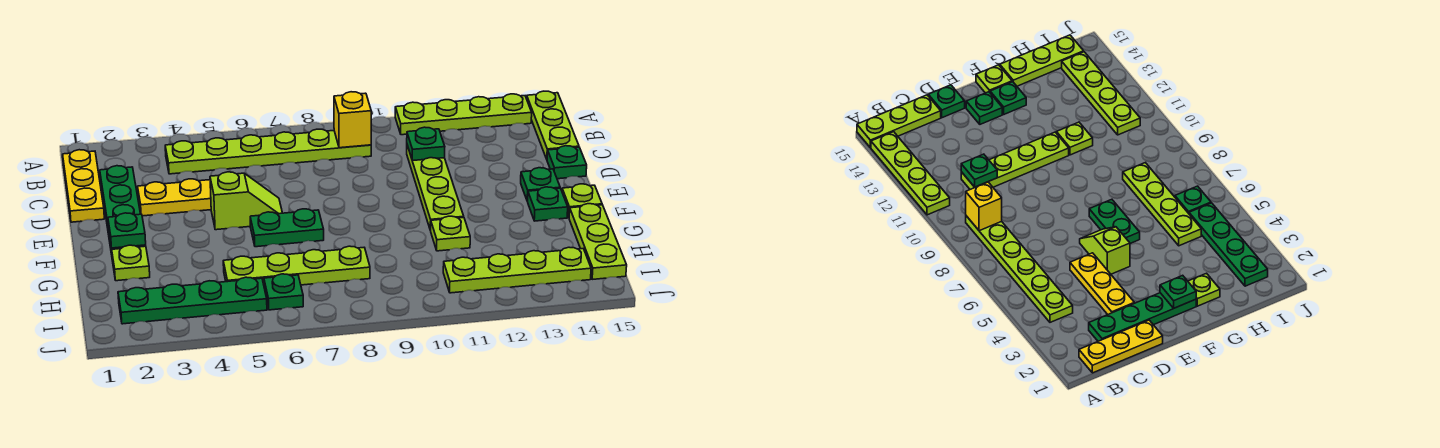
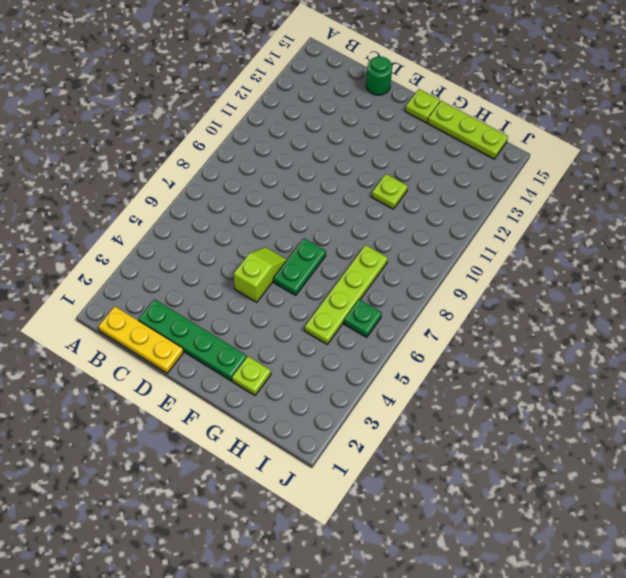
green 1x1 round brick [366,57,392,95] -> green 1x1 plate [547,146,587,179]
none -> lime 1x4 plate [395,94,532,135]
none -> lime 1x3 plate [527,91,579,159]
none -> lime 1x6 plate [165,129,371,174]

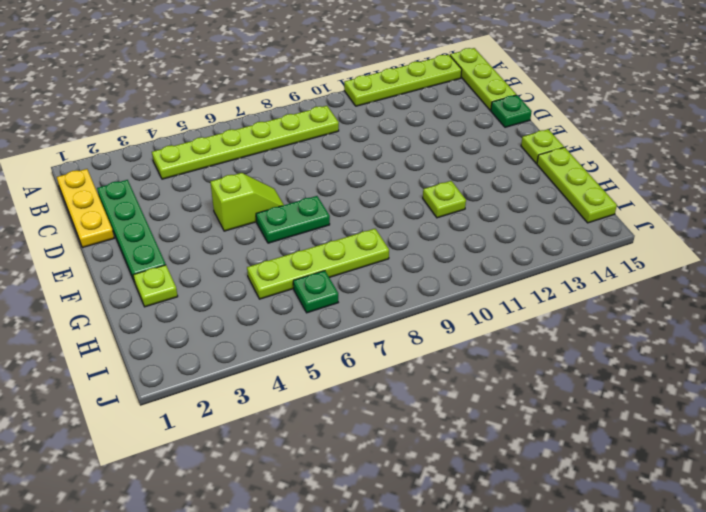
none -> lime 1x4 plate [407,145,464,230]
none -> yellow 1x3 plate [138,179,211,216]
none -> green 1x1 plate [521,168,560,201]

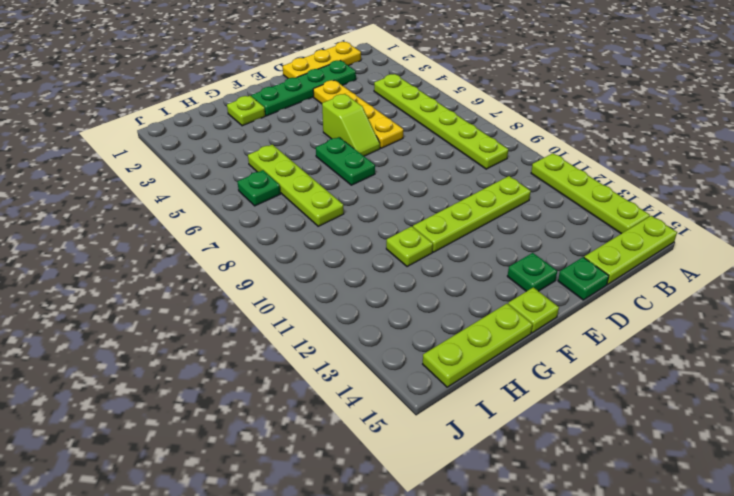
yellow 1x4 plate [313,80,403,148] -> yellow 1x3 plate [138,179,211,216]
none -> green 1x1 plate [528,187,568,221]
none -> green 1x4 plate [118,277,267,324]
none -> lime 1x4 plate [443,247,591,293]

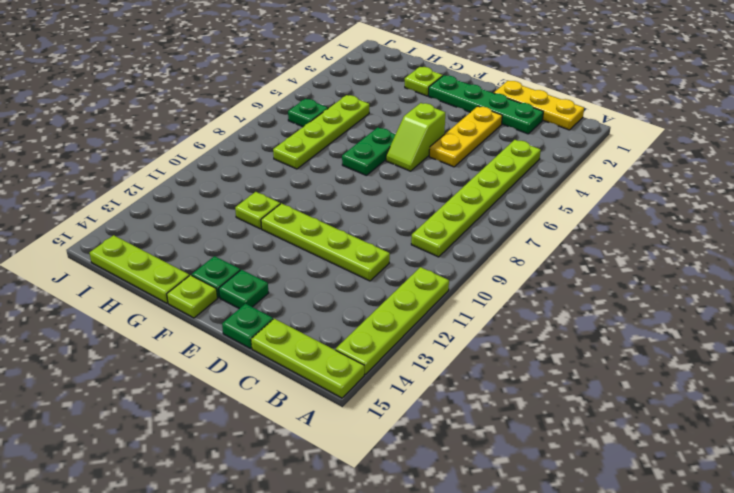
none -> green 1x4 plate [118,277,267,324]
none -> lime 1x4 plate [443,247,591,293]
none -> yellow 1x1 brick [334,92,371,148]

